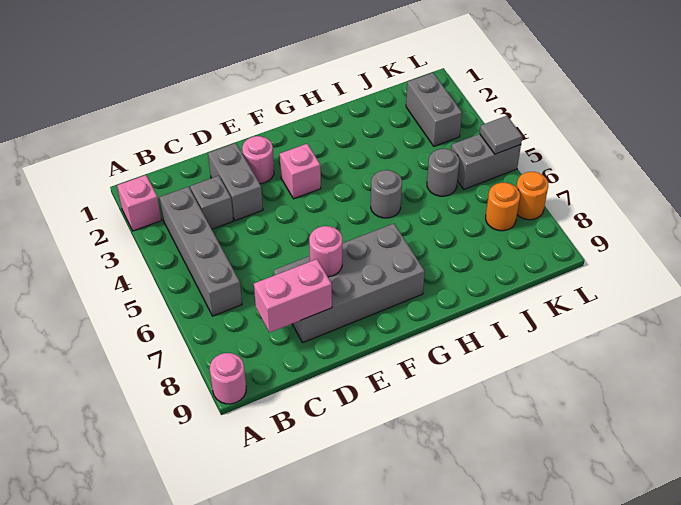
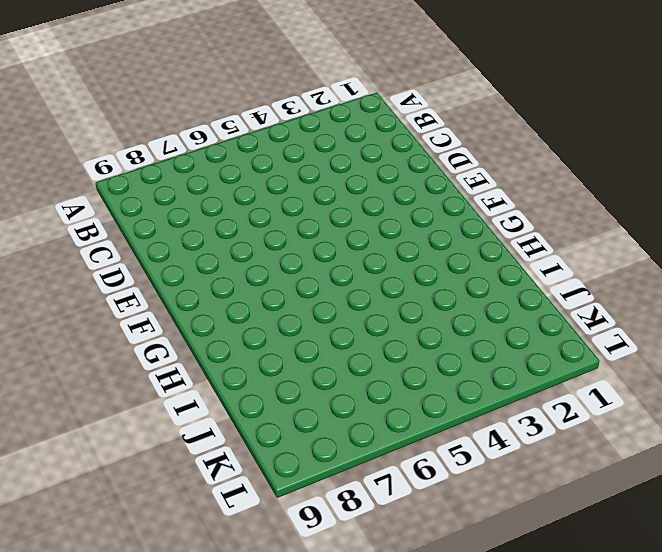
none -> pink 1x1 brick [117,175,161,231]
none -> pink 1x1 round brick [210,353,246,404]
none -> grey 1x4 brick [160,187,242,316]

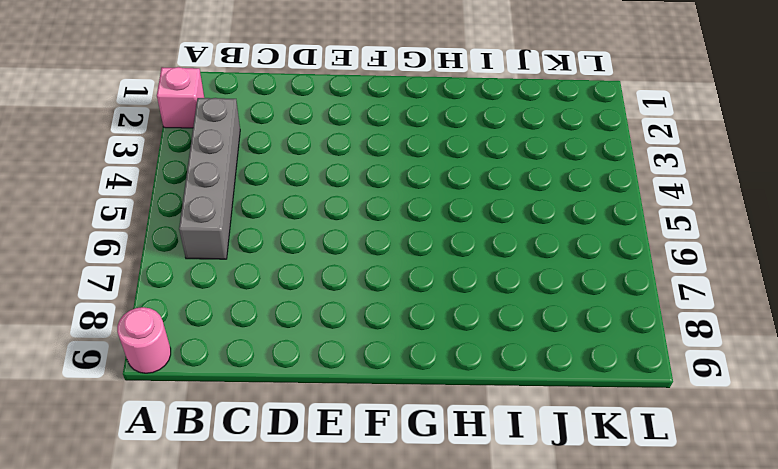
none -> grey 1x1 brick [190,176,233,229]
none -> grey 1x2 brick [208,143,263,221]
none -> grey 2x4 brick [274,224,425,342]

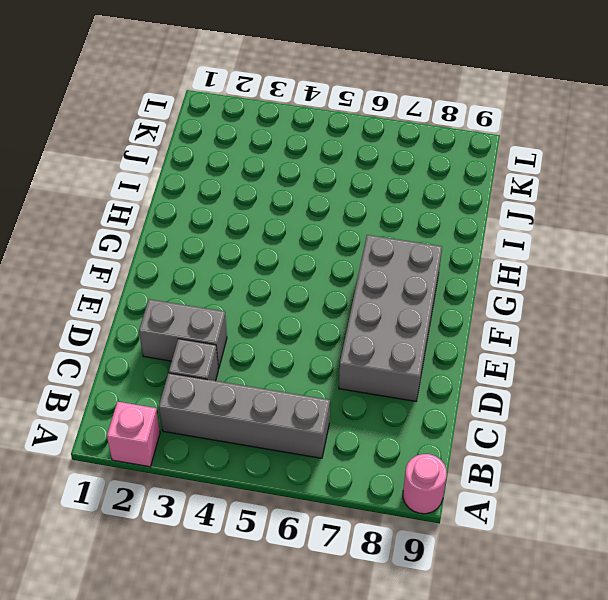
none -> pink 1x1 round brick [242,136,274,184]
none -> pink 1x1 brick [280,144,321,199]
none -> grey 1x1 round brick [371,170,402,218]

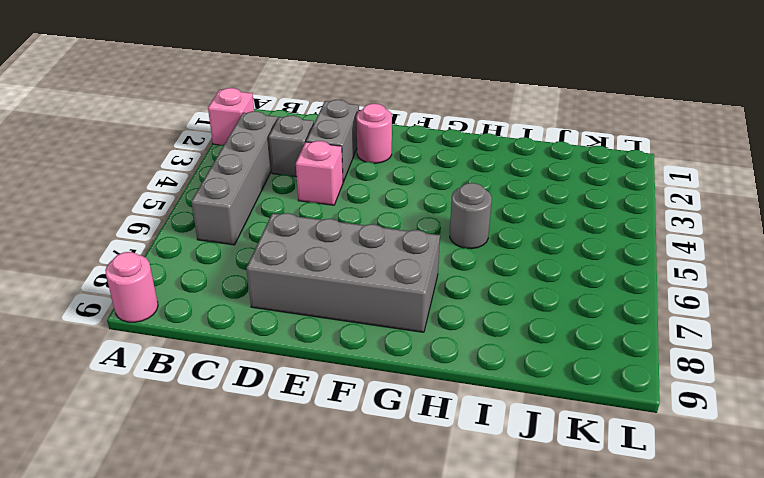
pink 1x1 brick [296,141,343,205] -> pink 1x1 brick moved to [280,144,321,199]
none -> grey 1x1 round brick [427,148,459,196]
none -> grey 1x2 brick [406,73,462,146]
none -> grey 1x2 brick [451,134,521,189]

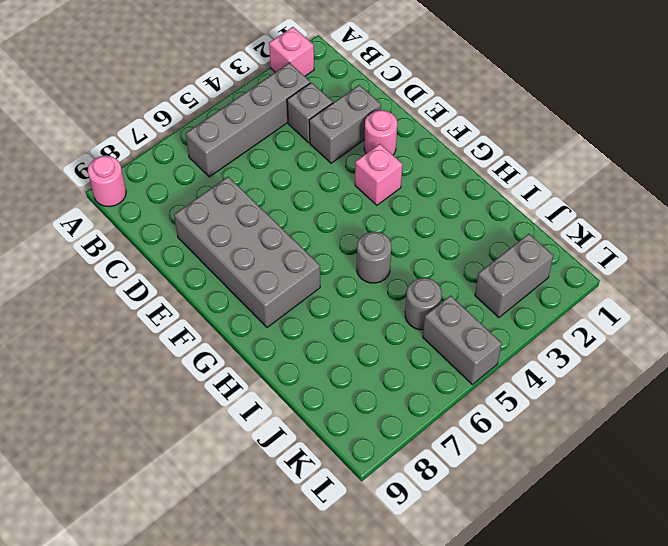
none -> orange 1x1 round brick [486,183,520,231]
none -> orange 1x1 round brick [516,172,548,220]
none -> pink 1x2 brick [254,259,332,333]

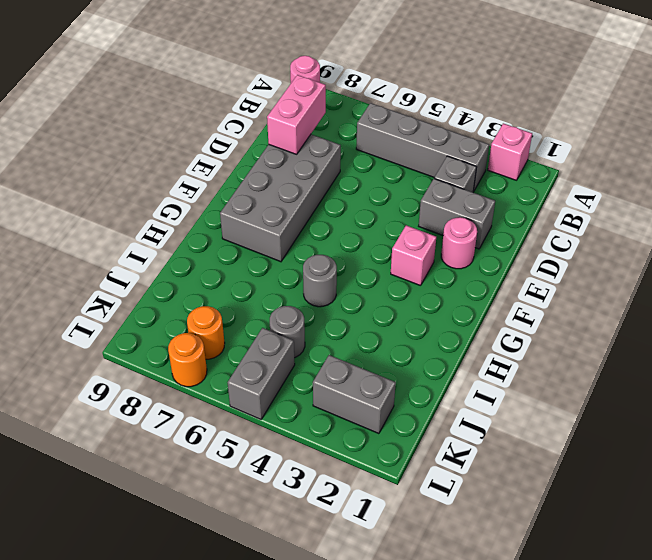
none -> pink 1x1 round brick [309,226,342,277]
none -> grey 1x1 tile [480,116,522,154]

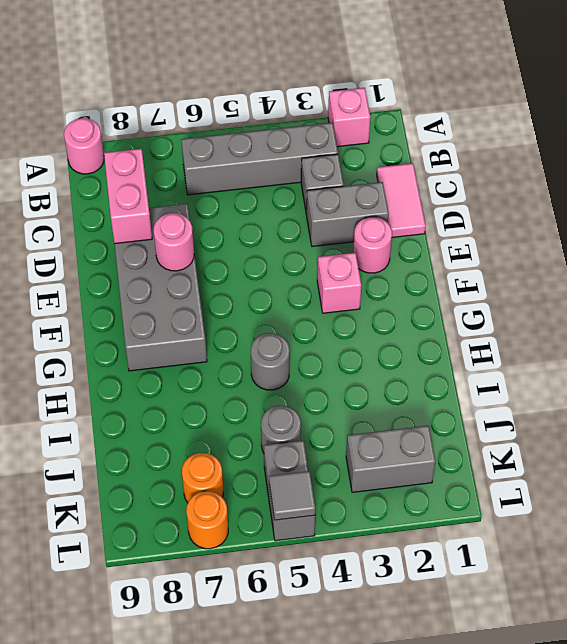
pink 1x2 tile [377,163,426,238] -> none

